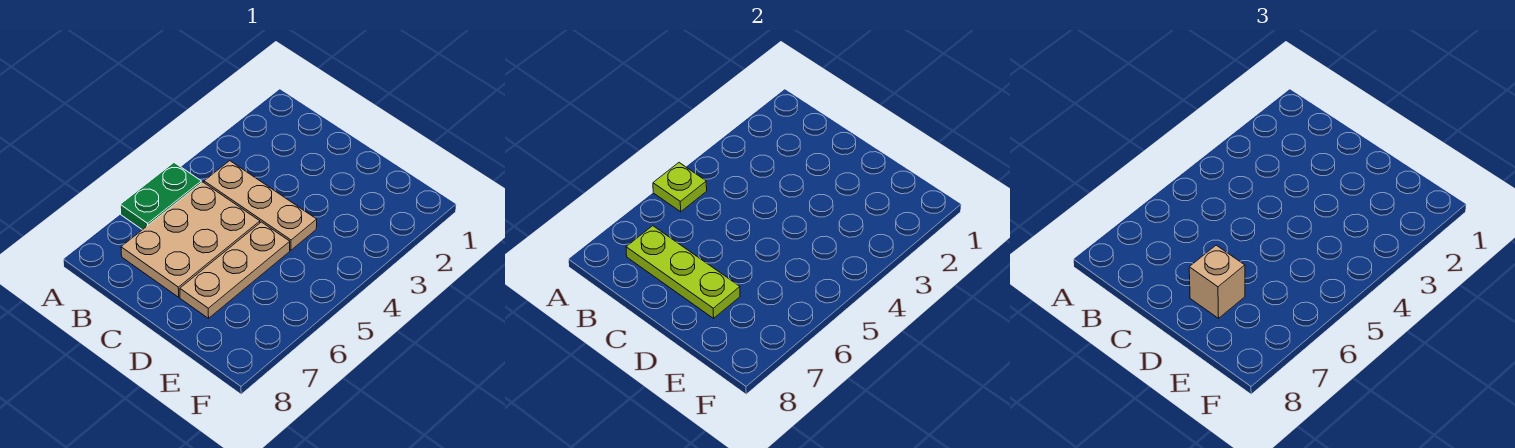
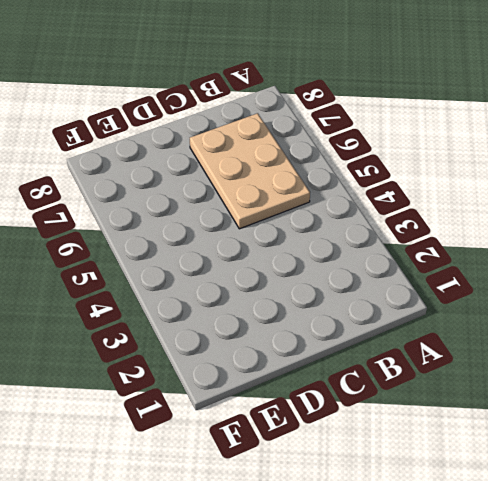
none -> green 1x2 plate [120,163,201,230]
none -> tan 1x3 plate [204,161,317,250]

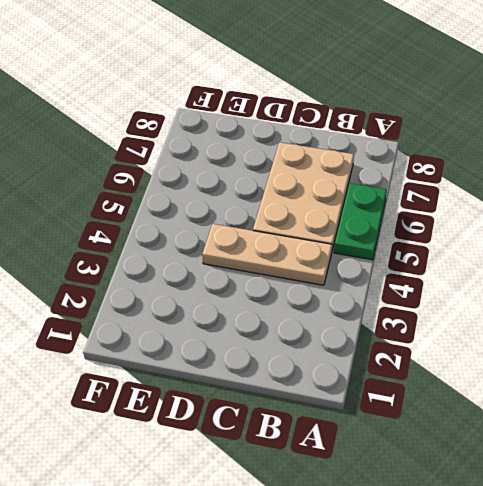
none -> tan 1x3 plate [180,222,290,318]
none -> lime 1x1 plate [653,163,707,212]

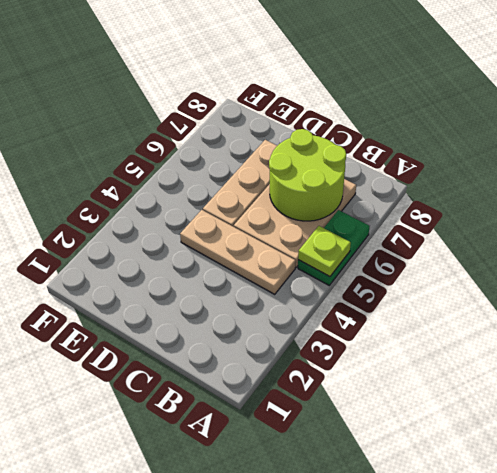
lime 2x2 round brick [269,129,346,221] -> lime 1x3 plate [626,226,740,318]
none -> tan 1x1 brick [1189,245,1245,318]

